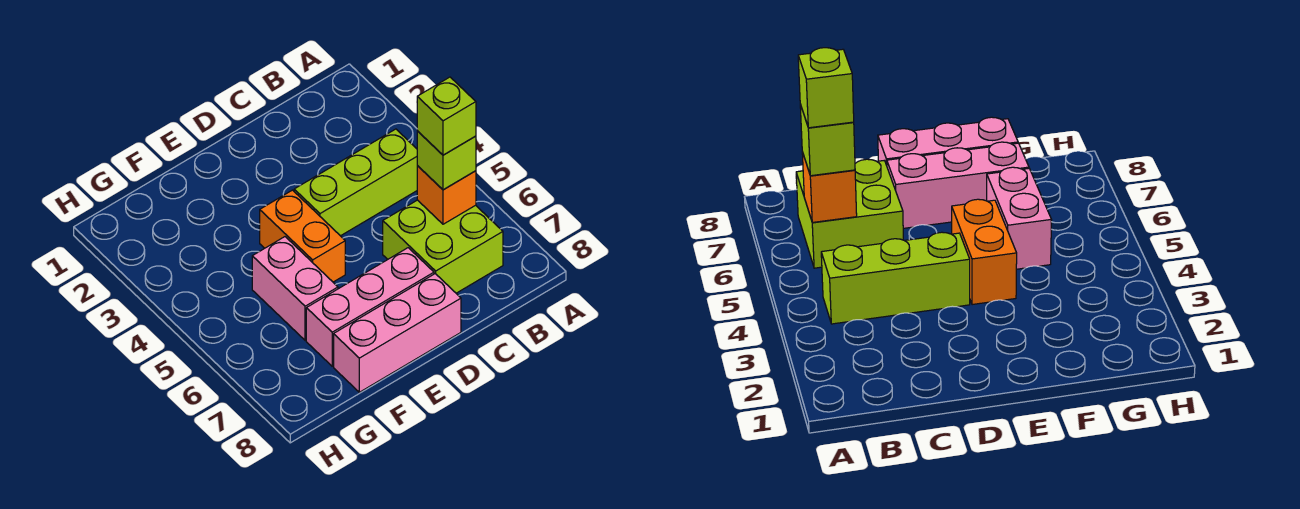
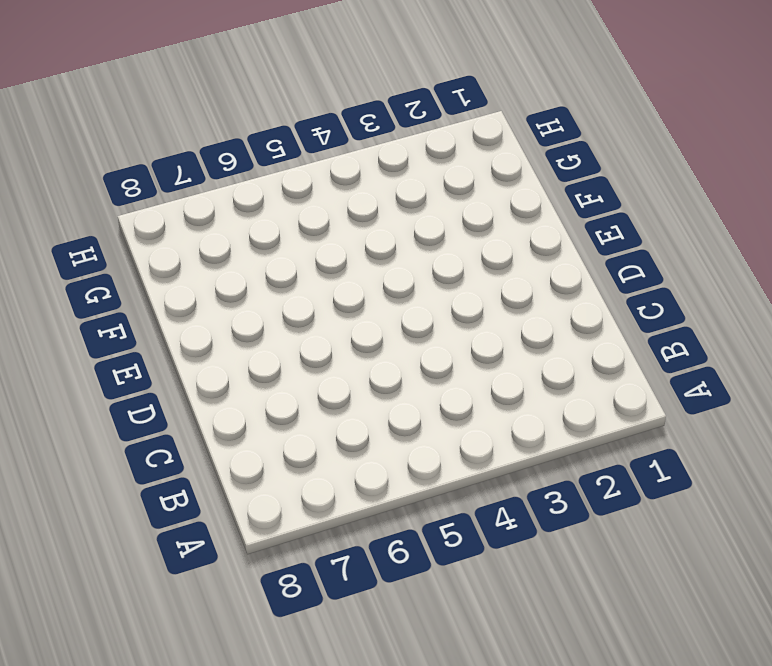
none -> lime 1x3 brick [294,129,417,236]
none -> lime 2x2 brick [383,200,503,293]

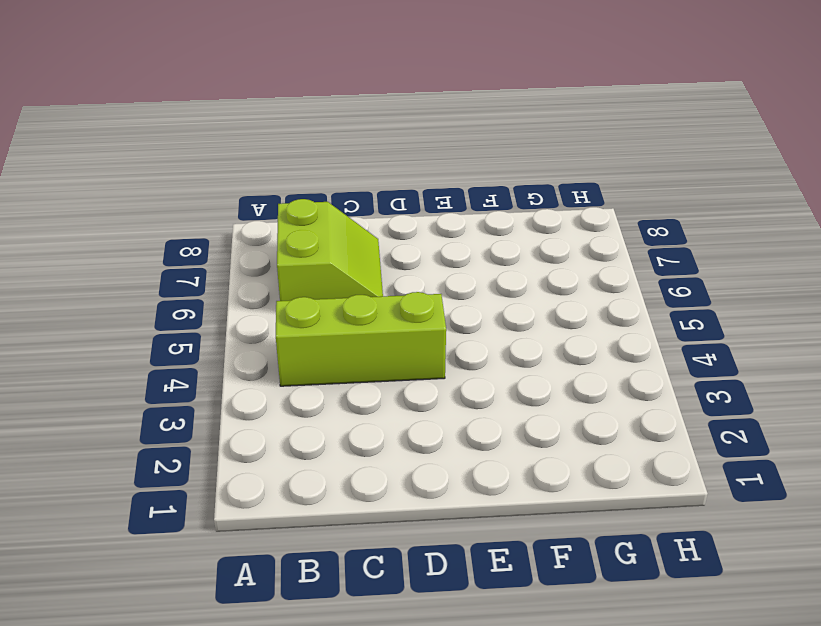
lime 2x2 slope [277,199,383,301] -> lime 2x2 brick [383,200,503,293]
none -> pink 1x3 brick [306,248,434,366]
none -> pink 1x3 brick [334,274,461,392]

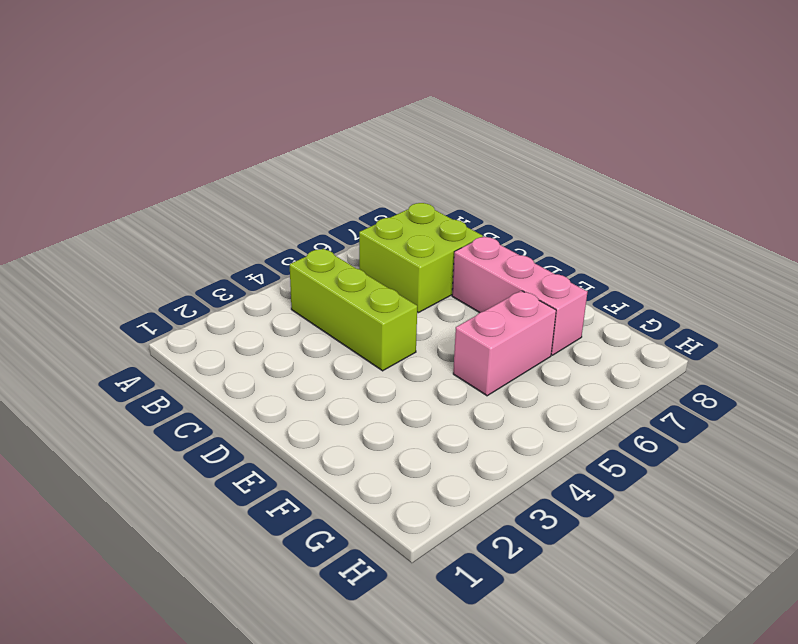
none -> pink 1x3 brick [334,274,461,392]
none -> orange 1x2 brick [260,190,345,282]

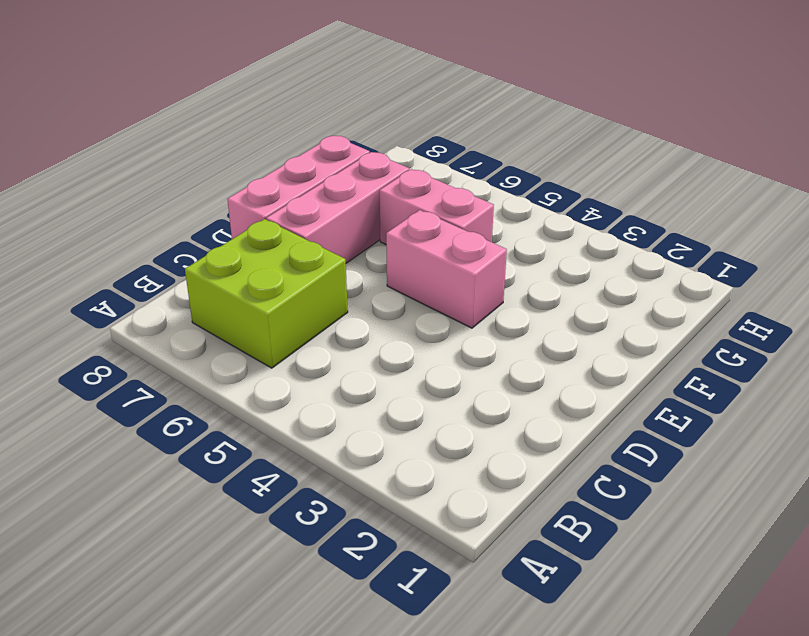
pink 1x2 brick [386,210,507,328] -> orange 1x2 brick [260,190,345,282]
none -> lime 1x3 brick [294,129,417,236]
none -> orange 1x1 brick [417,166,476,224]

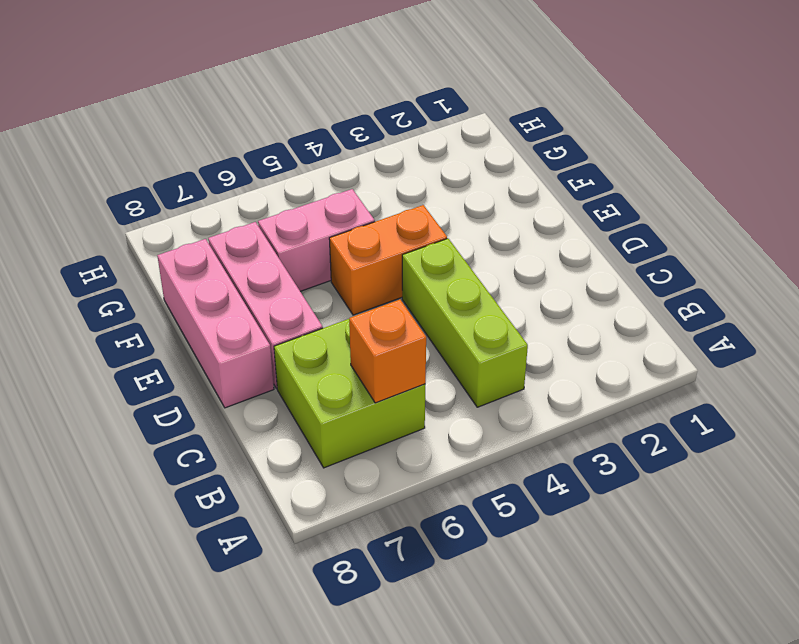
none -> lime 1x1 brick [417,131,476,190]
none -> lime 1x1 brick [417,77,476,155]

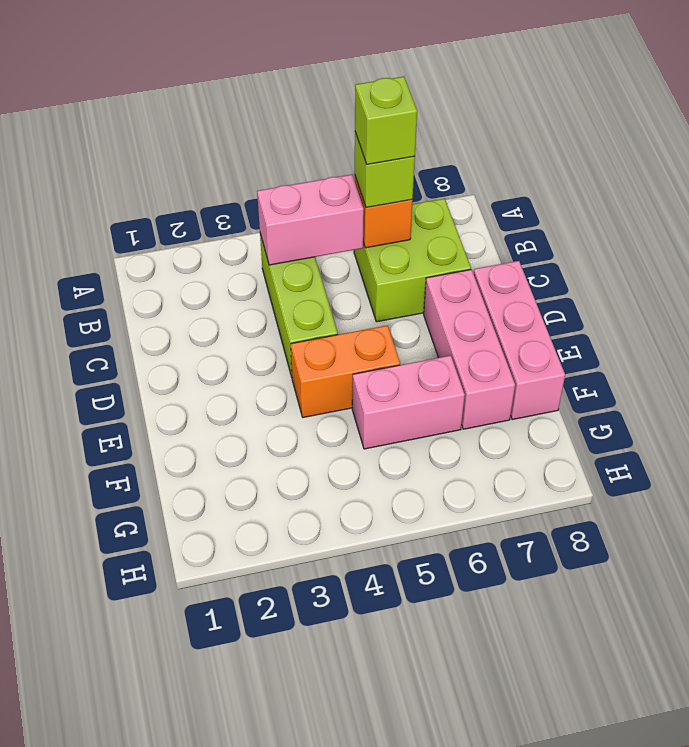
pink 1x2 brick [257,175,364,265] -> none

